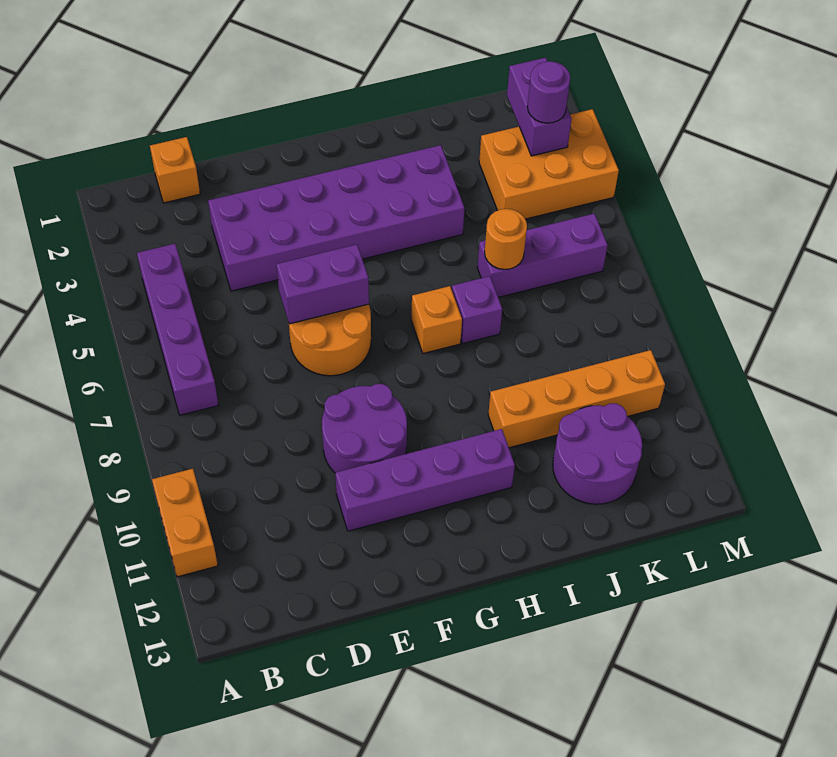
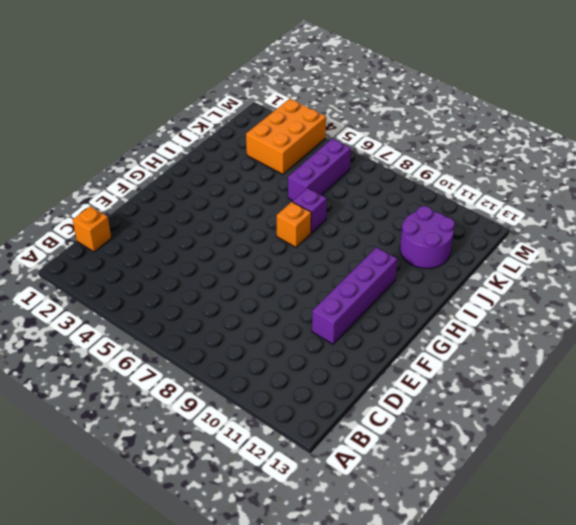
none -> orange 1x2 brick [152,469,218,577]
none -> purple 1x4 brick [137,244,218,415]
none -> purple 2x6 brick [208,145,464,291]

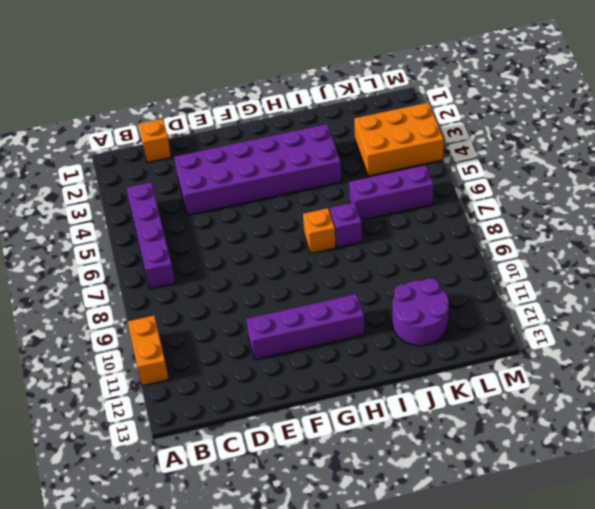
none -> orange 2x2 round brick [289,304,371,376]
none -> purple 2x2 round brick [322,384,407,473]
none -> orange 1x4 brick [488,350,665,448]

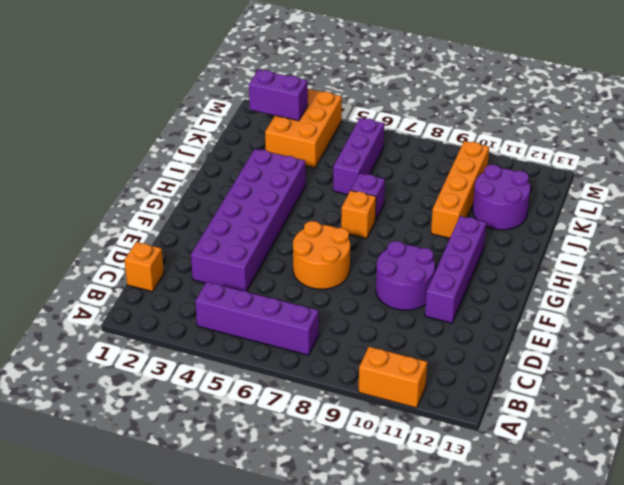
none -> purple 1x2 brick [276,244,369,324]
none -> orange 1x1 round brick [485,209,527,270]
none -> purple 1x1 round brick [527,61,570,123]

